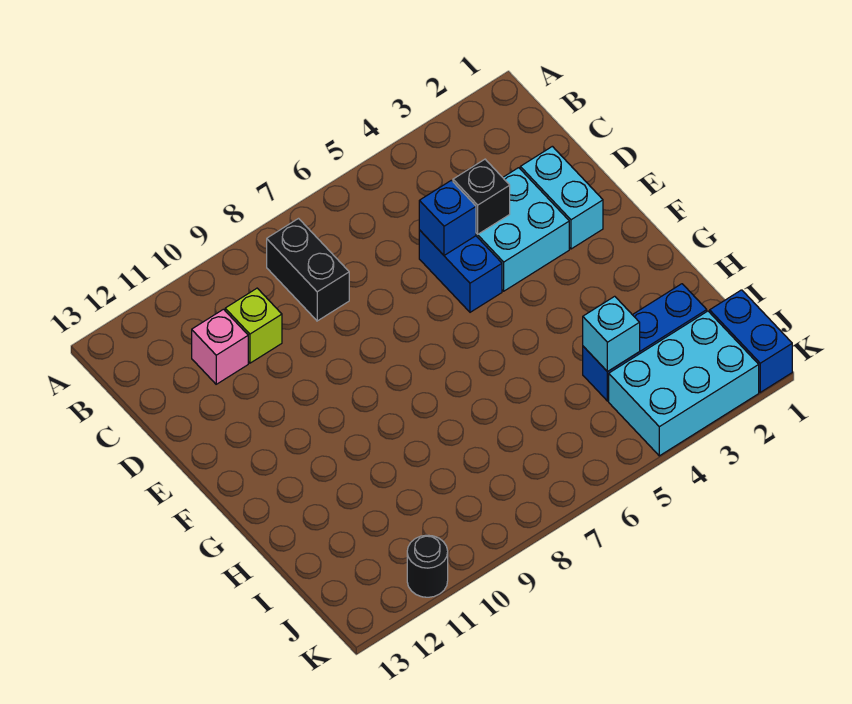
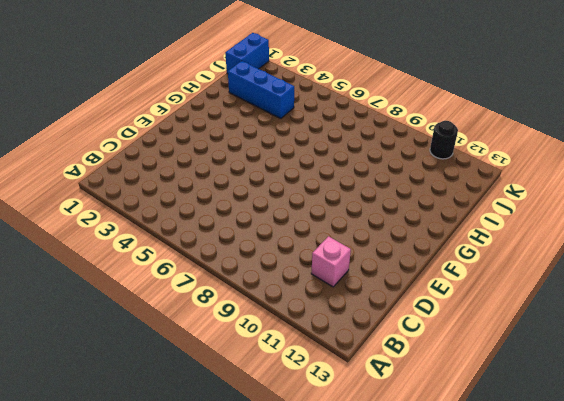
none -> black 1x2 brick [267,219,349,321]
none -> lime 1x1 brick [225,288,282,363]
none -> cyan 1x2 brick [520,146,603,249]

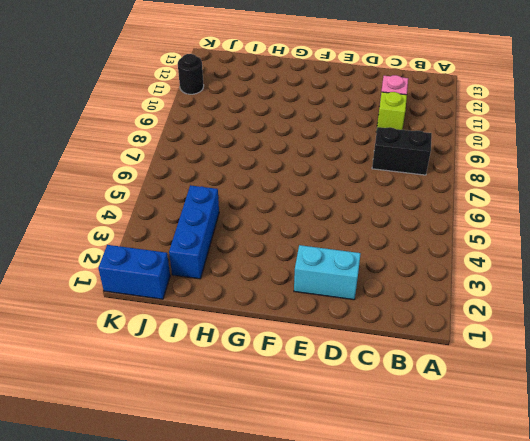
none -> cyan 2x2 brick [476,168,569,291]
none -> blue 1x2 brick [419,230,502,312]
none -> cyan 2x3 brick [609,311,759,456]

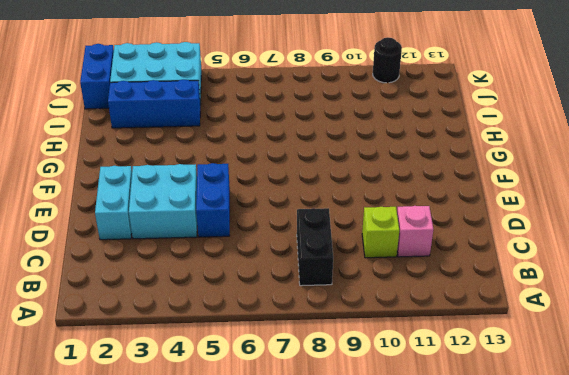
none -> black 1x1 brick [453,159,510,234]
none -> blue 1x1 brick [419,180,476,255]
none -> cyan 1x1 brick [583,296,640,372]

